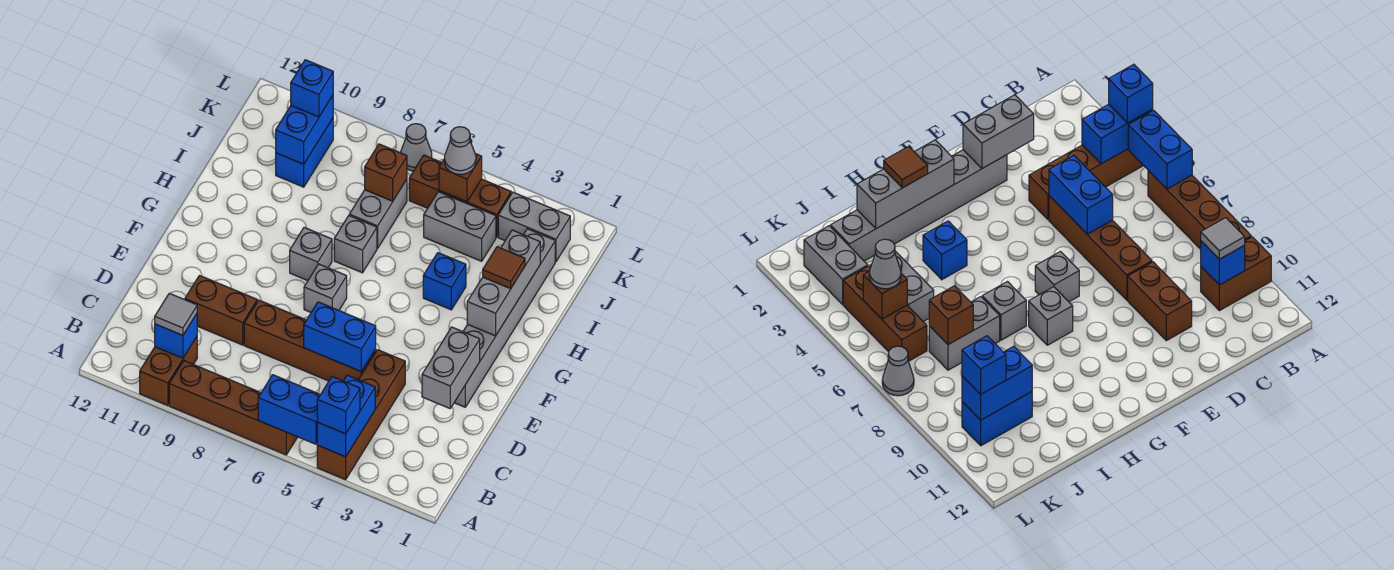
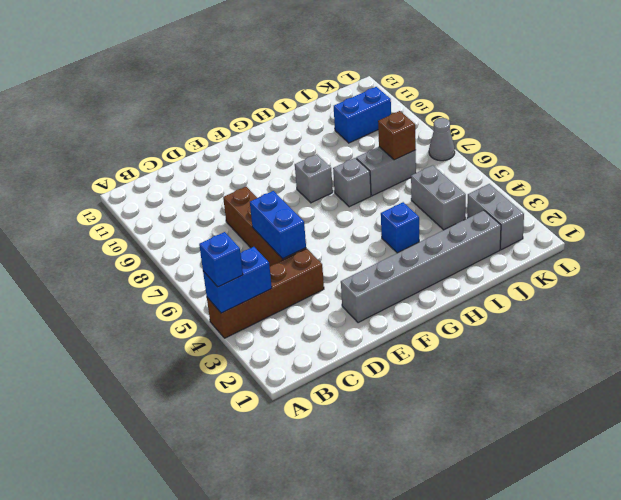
none -> brown 1x4 brick [169,361,297,455]
none -> brown 1x2 brick [140,337,197,406]
none -> brown 1x2 brick [185,276,257,345]
none -> grey 1x1 brick [304,264,347,312]

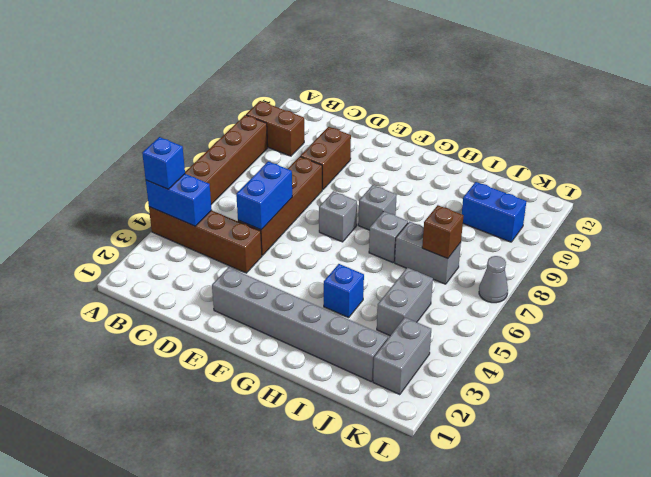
none -> brown 1x3 brick [409,155,511,237]
none -> blue 1x2 brick [258,375,320,444]
none -> blue 1x1 brick [155,314,197,358]
none -> grey 1x2 brick [422,327,480,408]

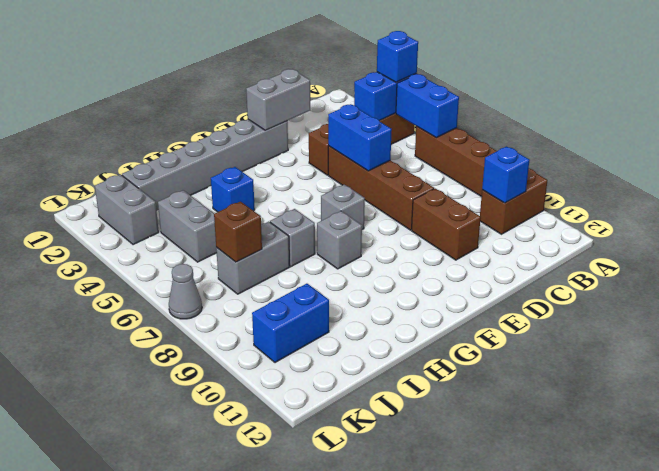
none -> brown 1x3 brick [409,155,511,237]
none -> grey 1x3 brick [467,230,540,336]
none -> blue 1x2 brick [276,95,333,164]
none -> brown 1x1 brick [439,154,482,202]

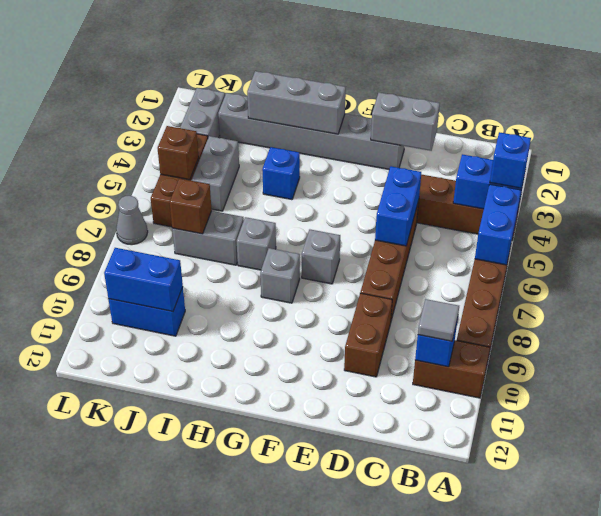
none -> brown 1x1 tile [483,247,525,289]
none -> grey 1x1 cone [445,127,476,174]
none -> blue 1x1 brick [291,60,333,117]

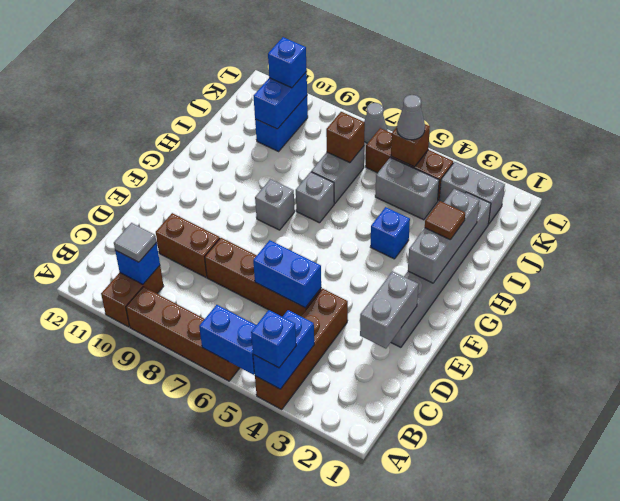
none -> grey 1x1 brick [304,264,347,312]

